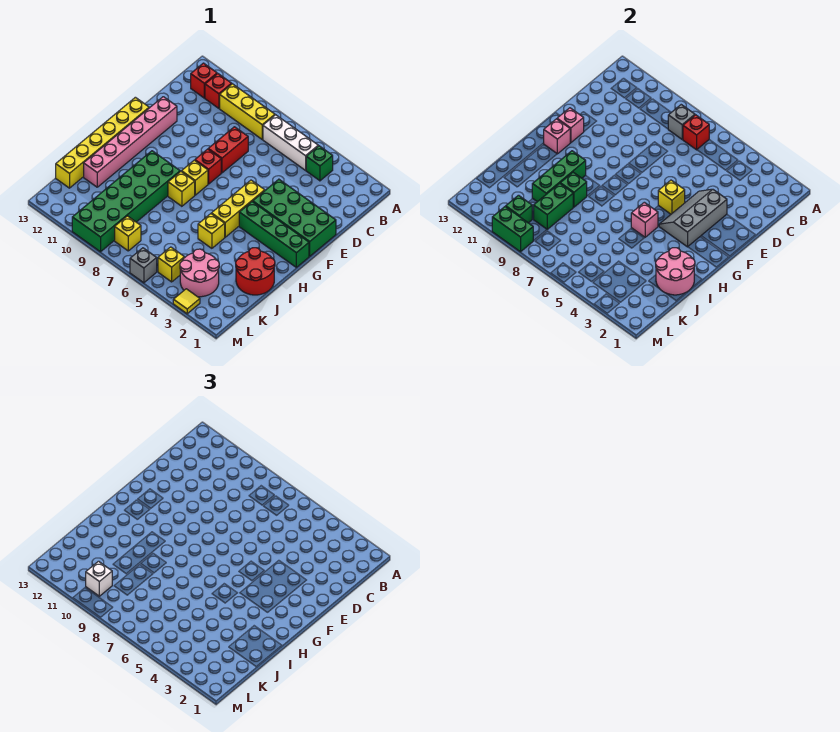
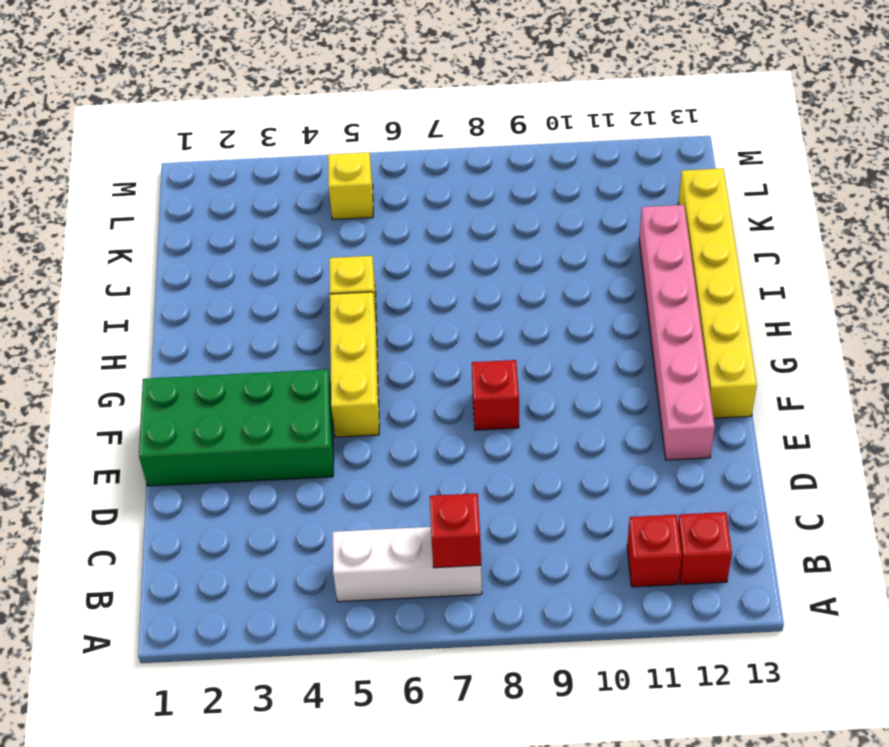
none -> green 1x1 brick [306,146,333,181]
none -> yellow 1x3 brick [220,84,275,139]
none -> red 1x2 brick [208,127,248,173]
none -> green 1x4 brick [239,202,309,267]

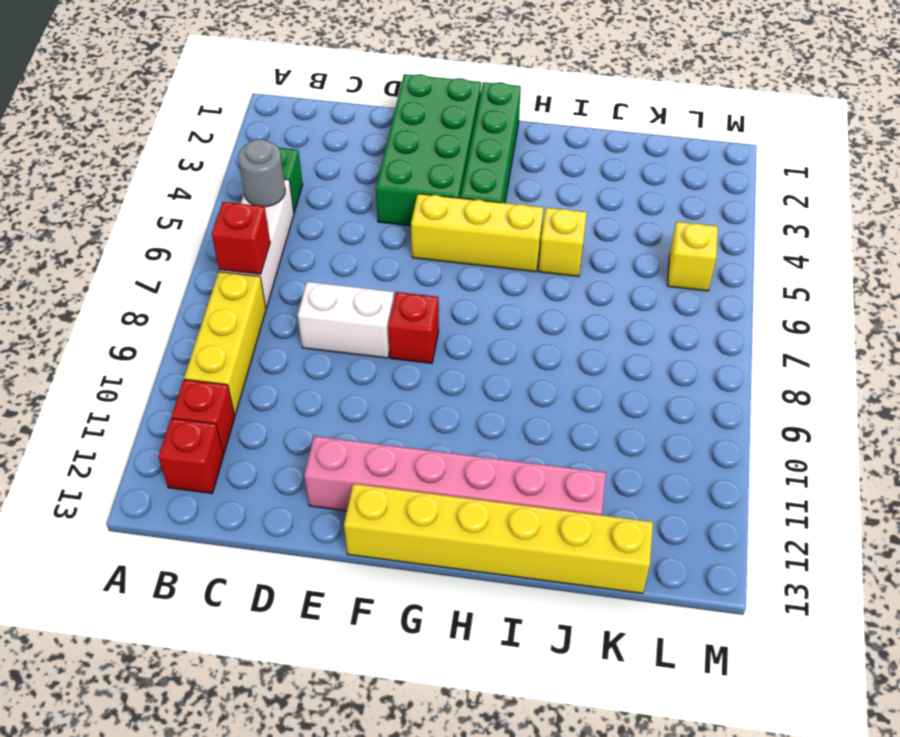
grey 1x1 round brick [238,139,285,207] -> none
white 1x2 brick [298,282,394,358] -> red 1x2 brick [208,127,248,173]
none -> yellow 1x1 brick [182,160,208,195]
none -> yellow 1x1 brick [168,172,195,206]
none -> green 2x6 brick [72,151,180,252]
none -> red 2x2 round brick [236,248,275,295]

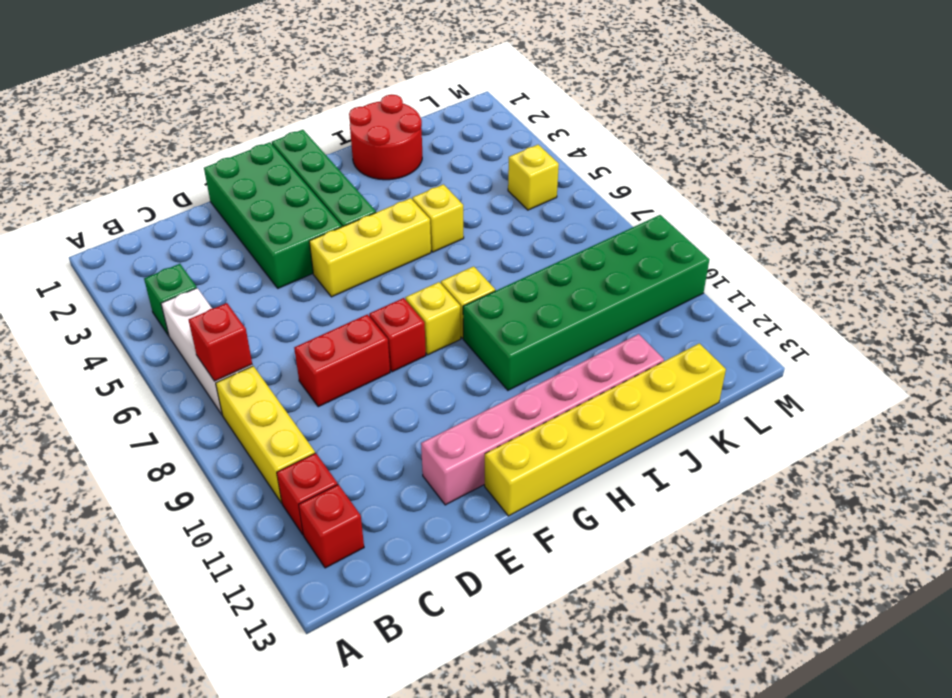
none -> pink 2x2 round brick [180,249,219,297]
none -> yellow 1x1 brick [115,216,141,251]
none -> yellow 1x1 tile [173,289,200,314]
none -> grey 1x1 brick [130,248,157,283]

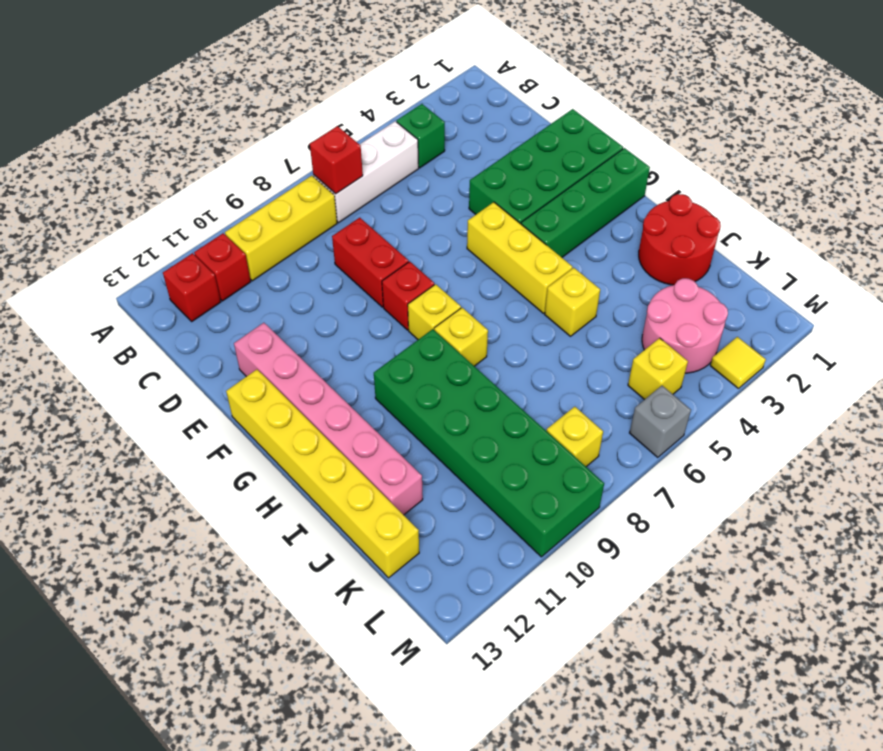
none -> grey 1x1 brick [668,105,695,139]
none -> grey 2x3 slope [659,189,727,247]
none -> yellow 1x1 brick [658,180,685,214]
none -> pink 1x1 brick [557,108,584,143]

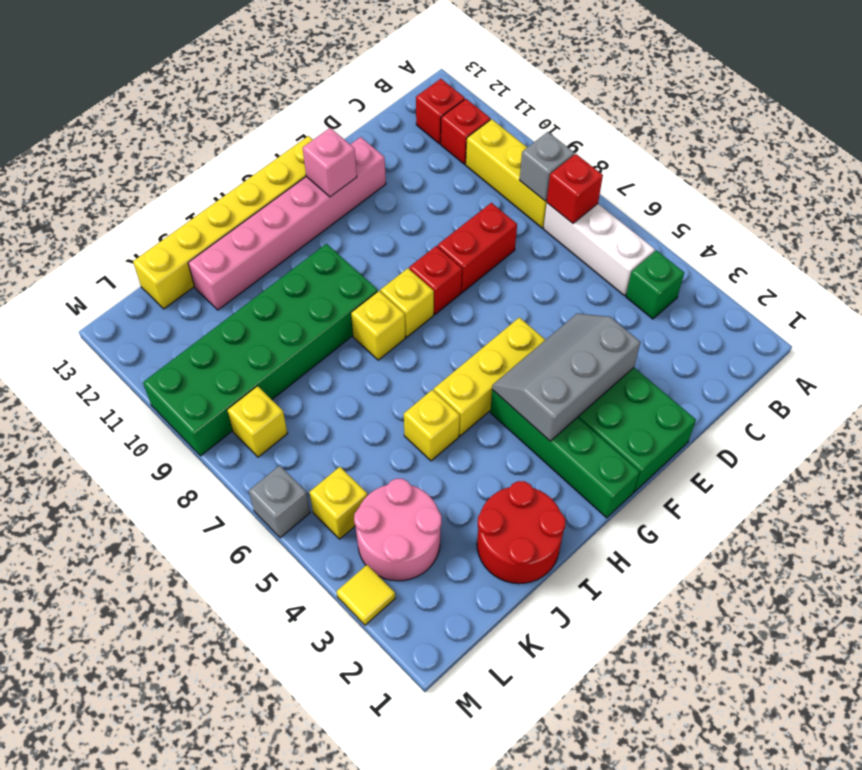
none -> yellow 1x1 brick [658,180,685,214]
none -> pink 1x1 brick [544,119,570,154]
none -> pink 1x1 brick [631,202,658,237]
none -> green 1x3 brick [532,151,586,202]

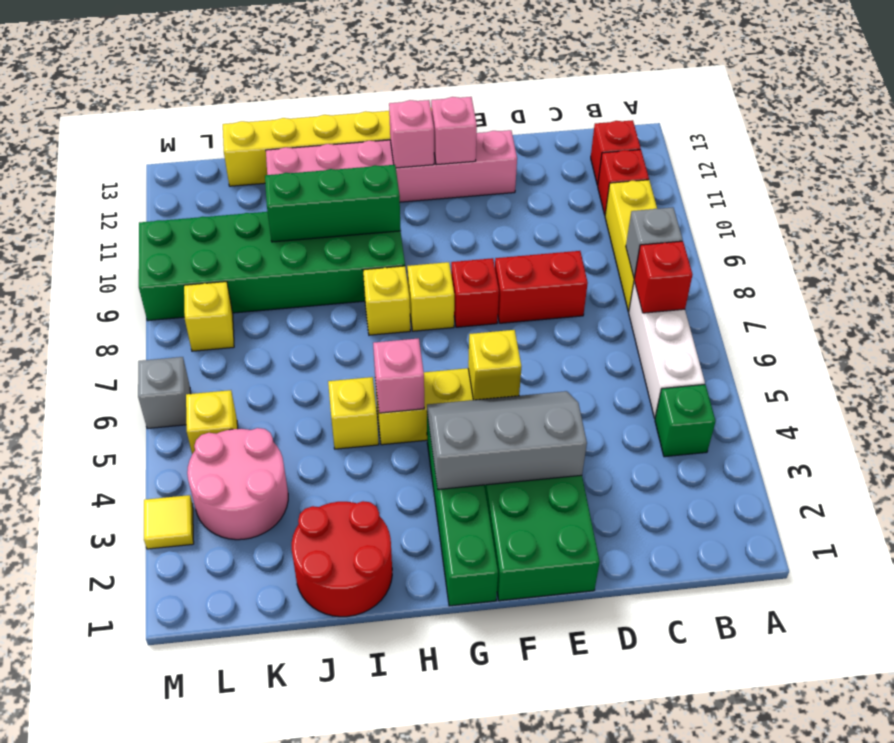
none -> pink 2x2 round brick [656,248,695,295]
none -> green 1x1 brick [560,172,587,207]
none -> green 1x2 brick [534,183,573,229]
none -> green 1x1 brick [506,195,532,223]

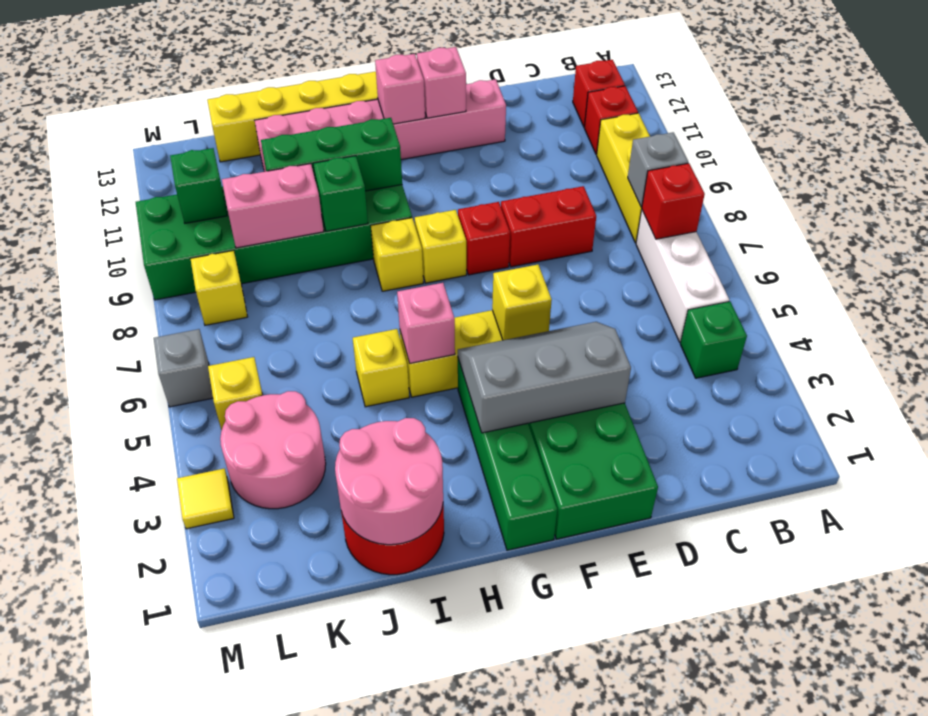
pink 1x2 brick [222,164,324,248] -> green 1x2 brick [534,183,573,229]
none -> green 1x2 brick [492,207,533,252]
none -> white 1x1 brick [86,561,112,596]

